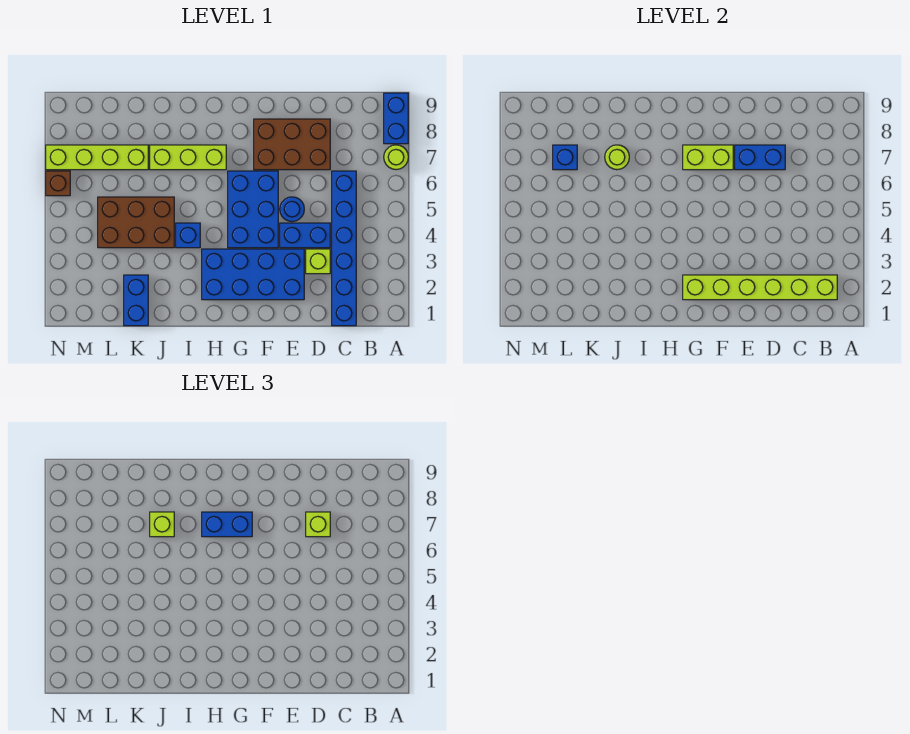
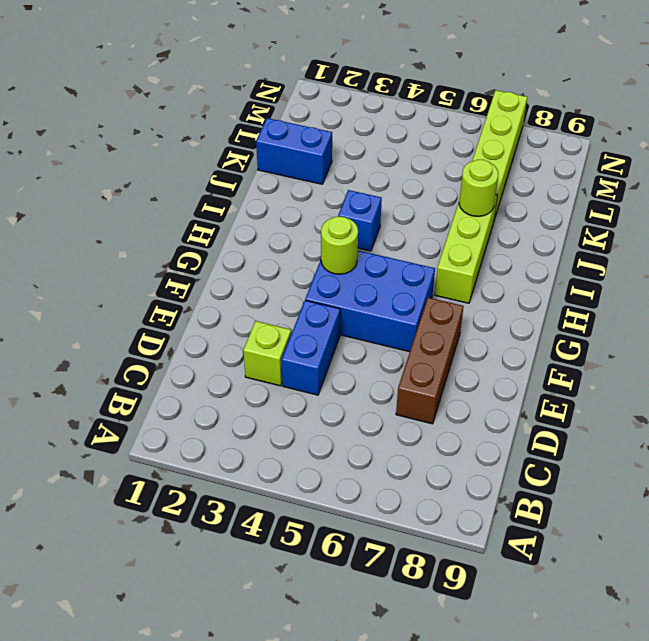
brown 1x3 brick [396,298,464,424] -> brown 2x3 brick [254,119,330,170]
lime 1x1 round brick [321,217,358,274] -> lime 1x1 round brick moved to [384,145,408,170]
none -> blue 1x2 brick [384,93,408,144]
none -> blue 1x6 brick [332,171,356,326]
none -> blue 2x4 brick [202,249,304,300]

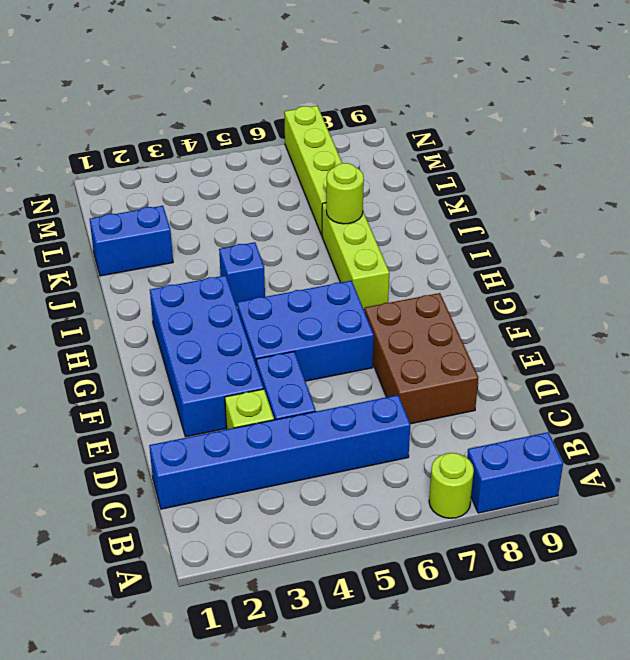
none -> blue 1x1 round brick [280,197,304,222]
none -> brown 2x3 brick [98,197,174,248]
none -> brown 1x1 brick [46,171,70,196]

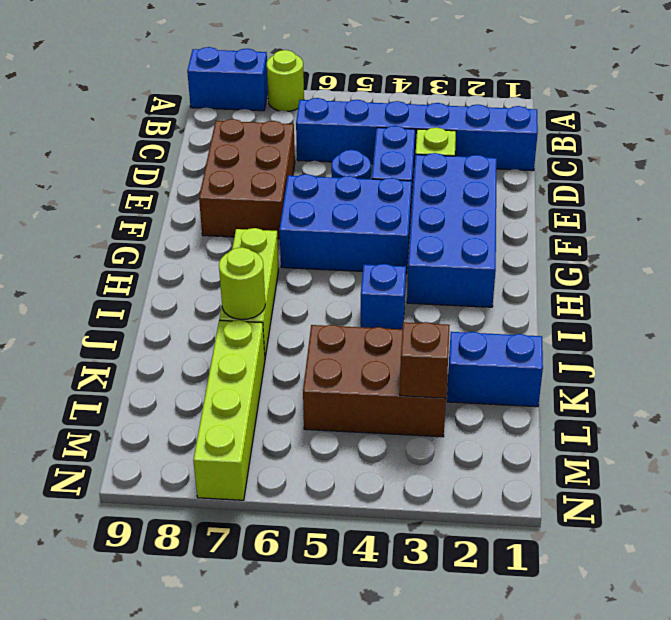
brown 2x3 brick [303,325,446,437] -> brown 2x3 brick turned to [98,197,174,248]
brown 1x1 brick [400,322,450,398] -> brown 1x1 brick moved to [46,171,70,196]
none -> lime 1x6 brick [683,275,837,300]
none -> blue 1x2 brick [735,145,785,170]
none -> lime 1x2 brick [683,145,733,170]

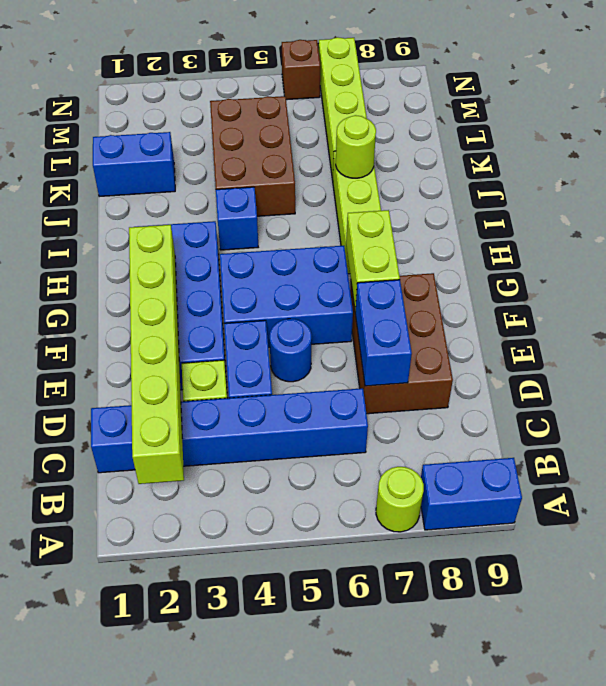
none -> blue 1x1 brick [553,145,577,170]
none -> lime 1x1 brick [306,512,330,537]
none -> blue 1x2 brick [202,512,252,537]

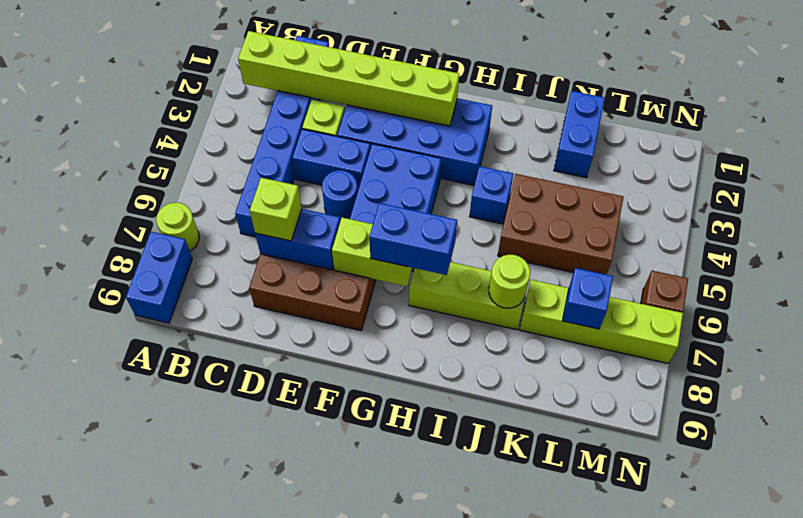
none -> lime 1x1 brick [150,512,174,537]

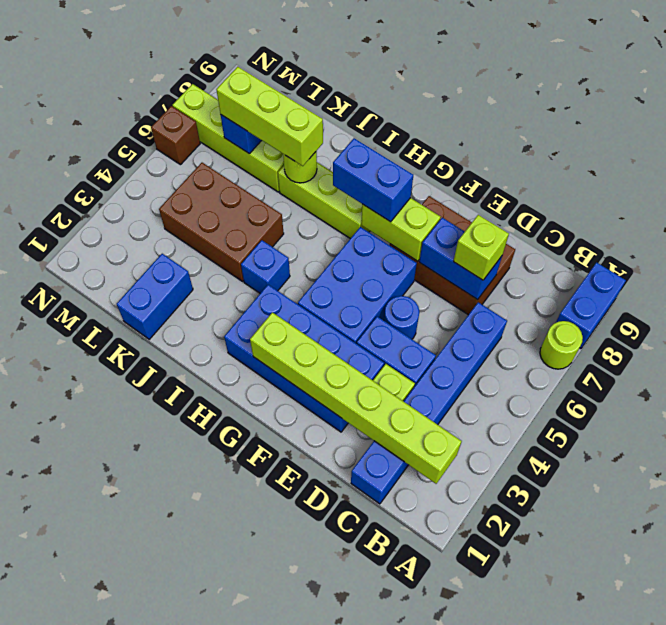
lime 1x3 brick [216,67,323,166] -> lime 1x1 brick [150,512,174,537]

